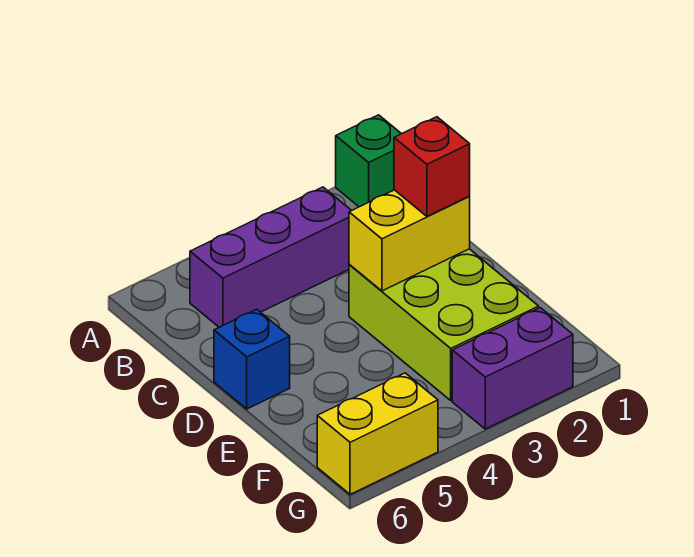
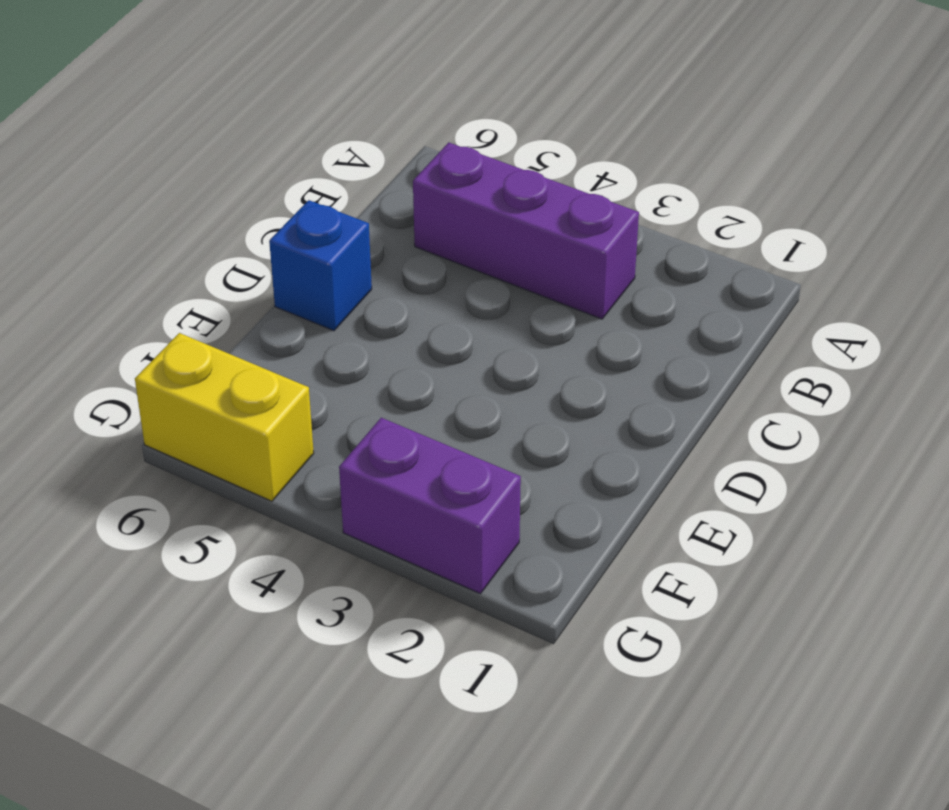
none -> green 1x1 brick [336,115,401,207]
none -> lime 2x3 brick [349,249,539,400]

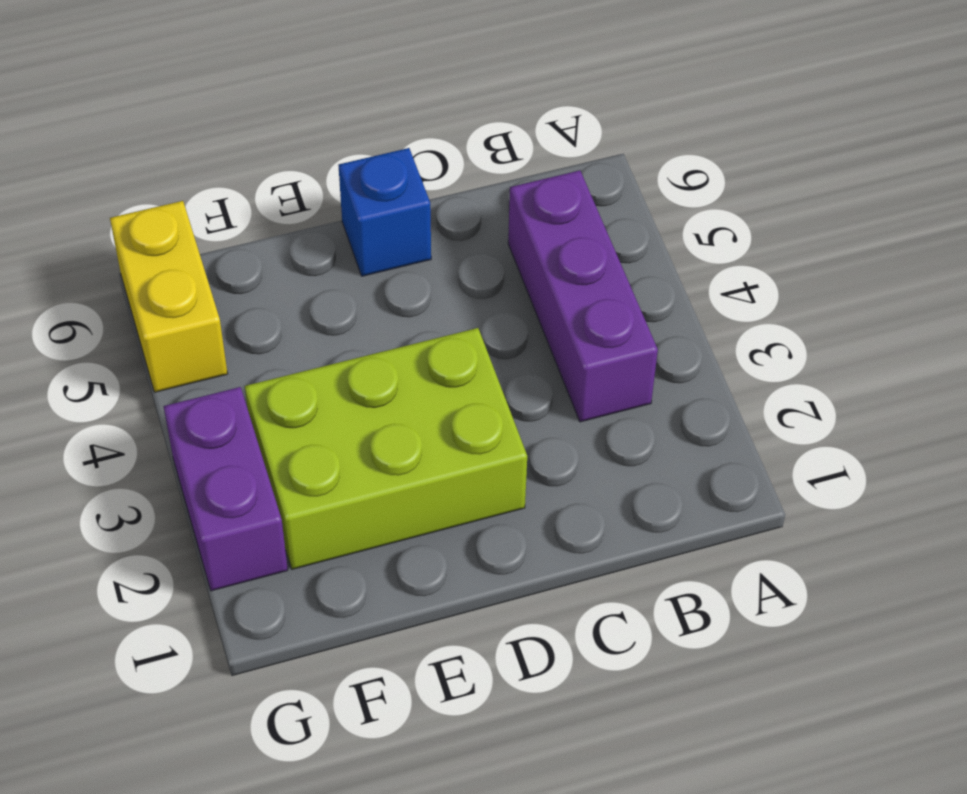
none -> green 1x1 brick [336,115,401,207]
none -> yellow 1x2 brick [349,190,470,291]

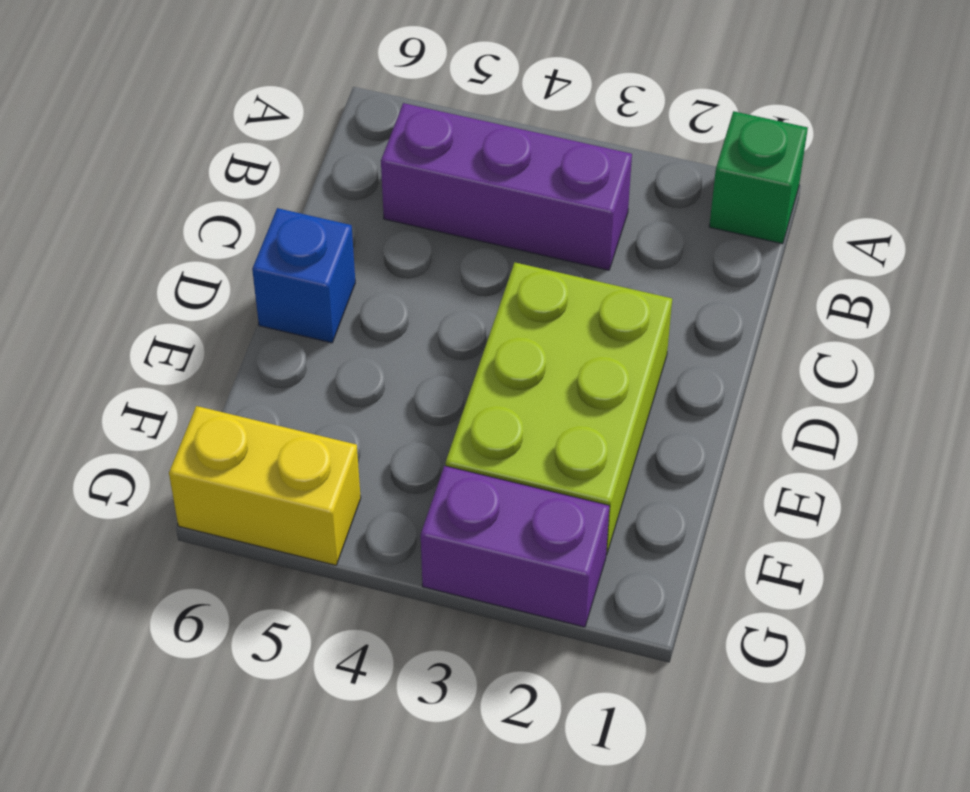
none -> yellow 1x2 brick [349,190,470,291]
none -> red 1x1 brick [394,117,470,216]

